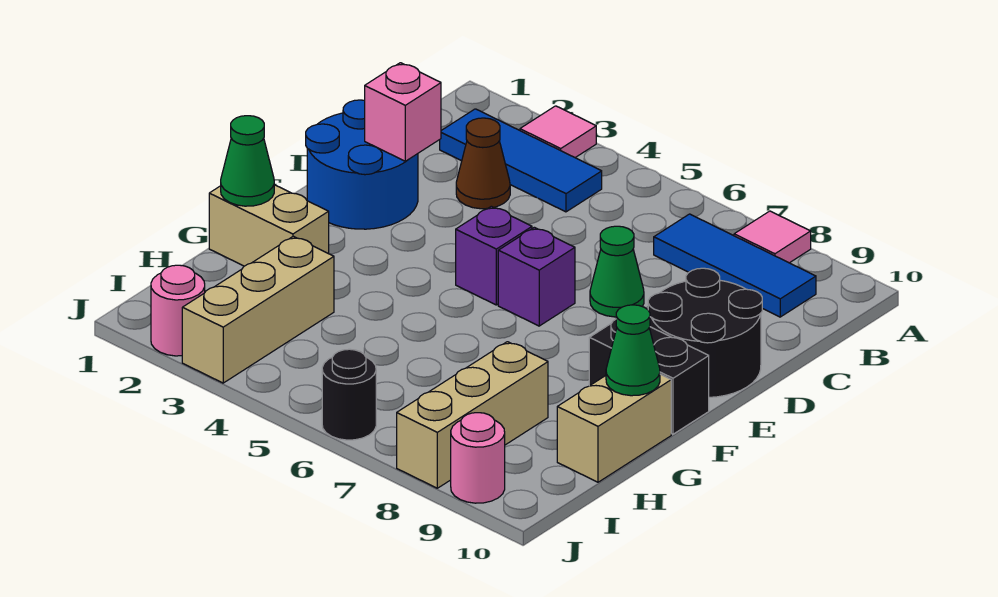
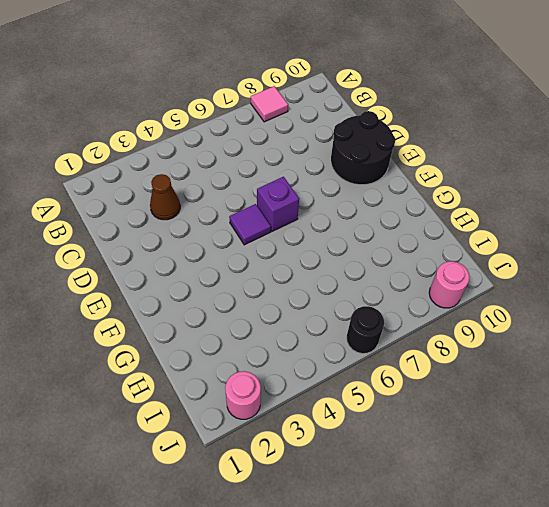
purple 1x1 tile [229,204,271,245] -> purple 1x1 brick [456,206,532,305]
none -> pink 1x1 tile [520,106,596,157]
none -> blue 1x3 tile [440,109,602,212]
none -> blue 1x3 tile [654,214,816,317]

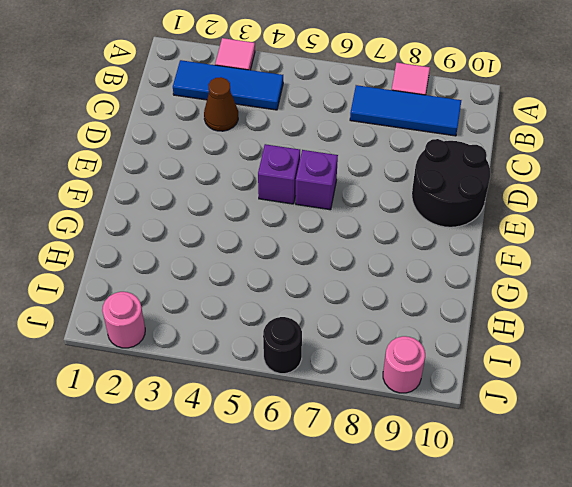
none -> blue 2x2 round brick [306,100,418,229]
none -> green 1x1 cone [590,226,644,317]
none -> black 1x2 brick [589,319,709,434]

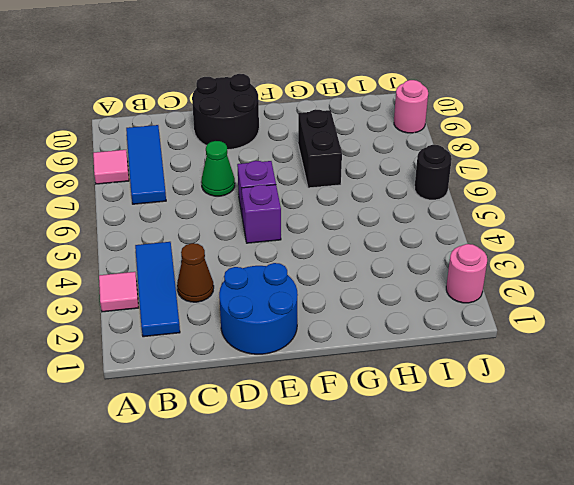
black 1x2 brick [298,110,342,188] -> black 1x2 brick moved to [589,319,709,434]
none -> tan 1x2 brick [209,185,329,266]
none -> tan 1x2 brick [557,374,671,482]
none -> tan 1x3 brick [182,236,334,383]

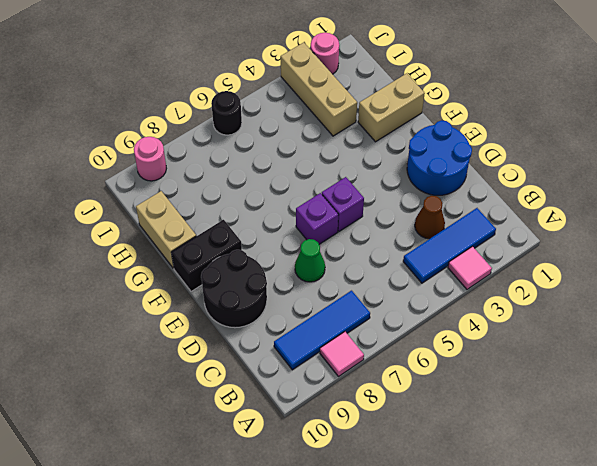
none -> tan 1x3 brick [397,342,548,488]
none -> pink 1x1 brick [365,63,441,161]
none -> green 1x1 cone [221,116,274,206]

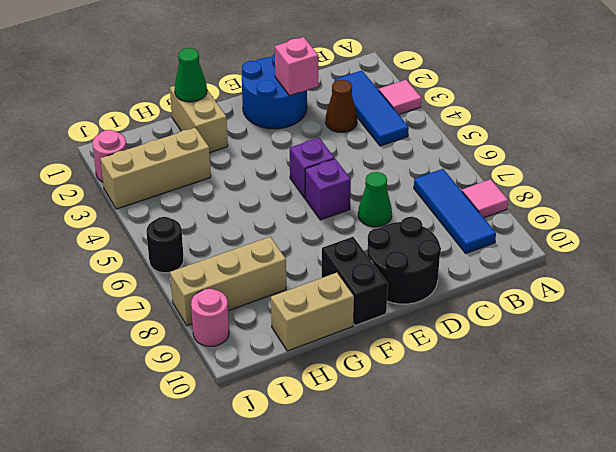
none -> green 1x1 cone [606,305,660,396]

